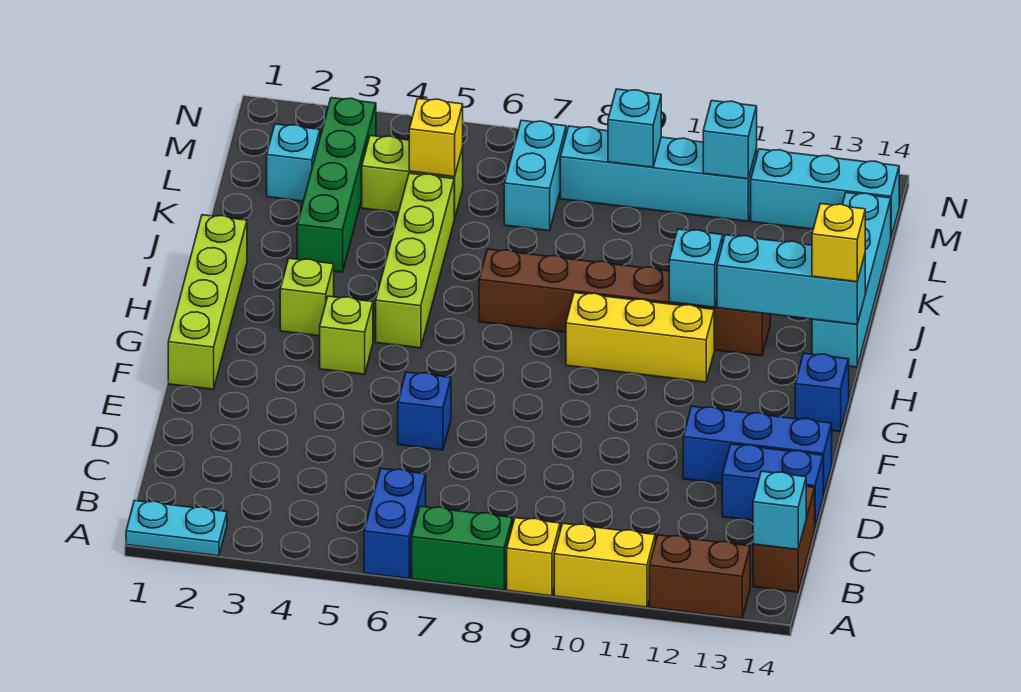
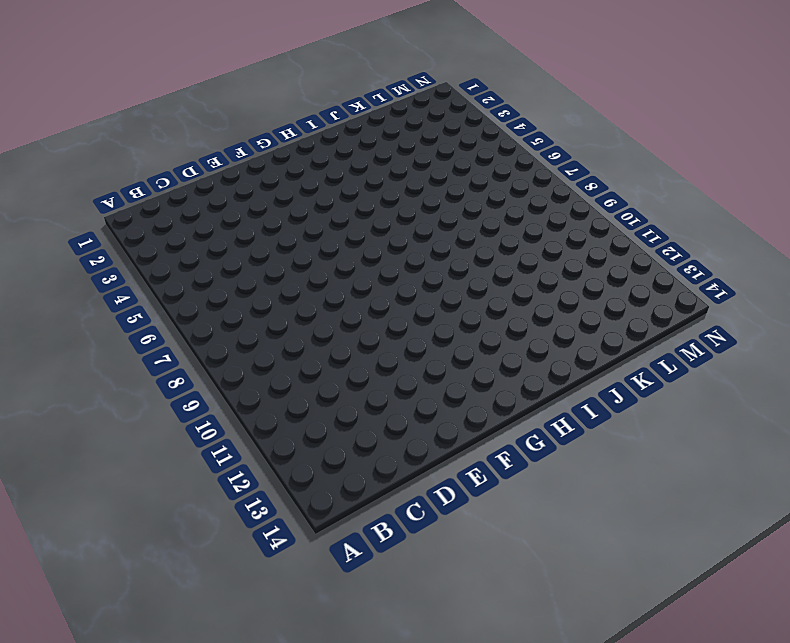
none -> cyan 1x2 plate [126,501,227,556]
none -> blue 1x2 brick [364,468,426,579]
none -> green 1x2 brick [412,506,512,590]
none -> yellow 1x1 brick [507,518,560,596]

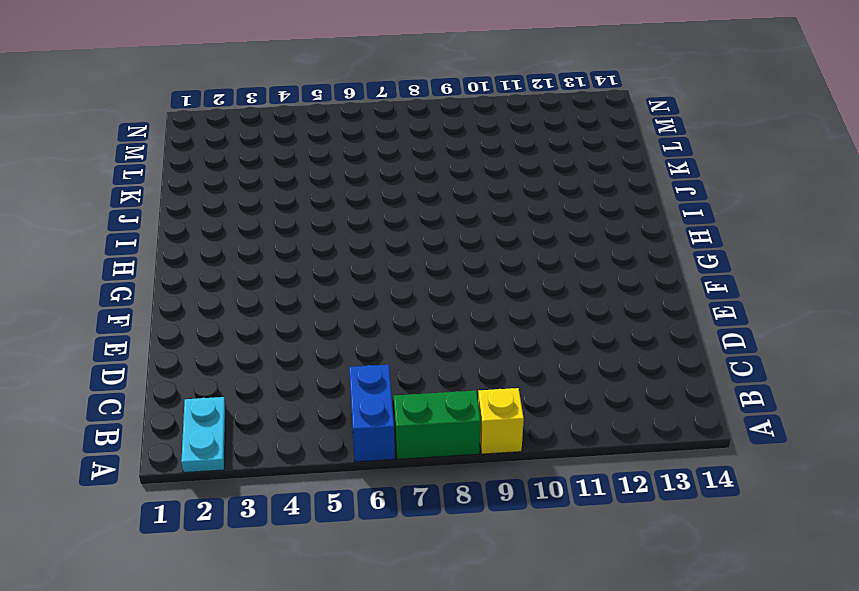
cyan 1x2 plate [181,397,226,472] -> cyan 1x2 plate turned to [126,501,227,556]
none -> yellow 1x2 brick [554,523,655,607]
none -> brown 1x2 brick [649,535,750,619]
none -> brown 1x2 brick [753,486,815,592]
none -> blue 1x2 brick [722,444,823,527]

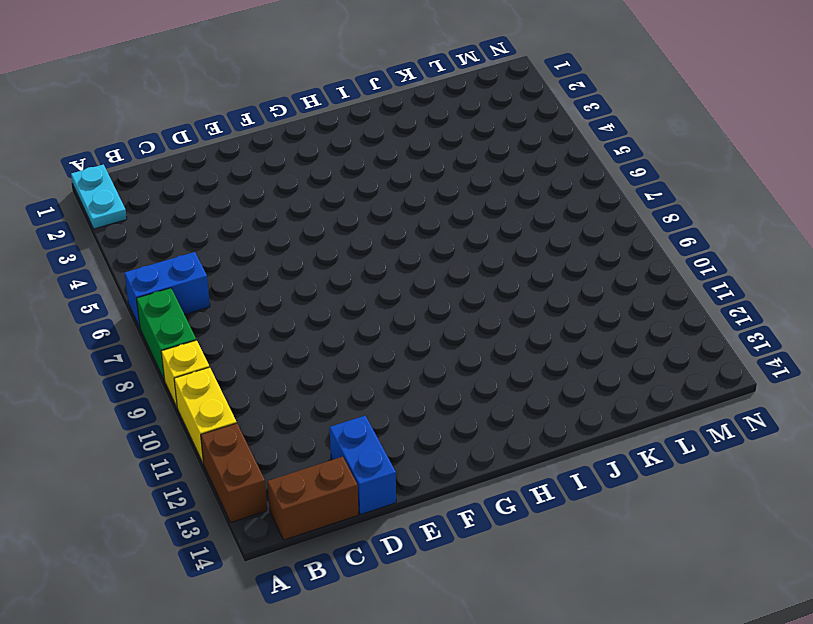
none -> blue 1x1 brick [398,372,451,450]
none -> blue 1x3 brick [683,406,832,496]
none -> lime 1x4 brick [168,215,247,389]
none -> lime 1x1 brick [320,296,373,374]

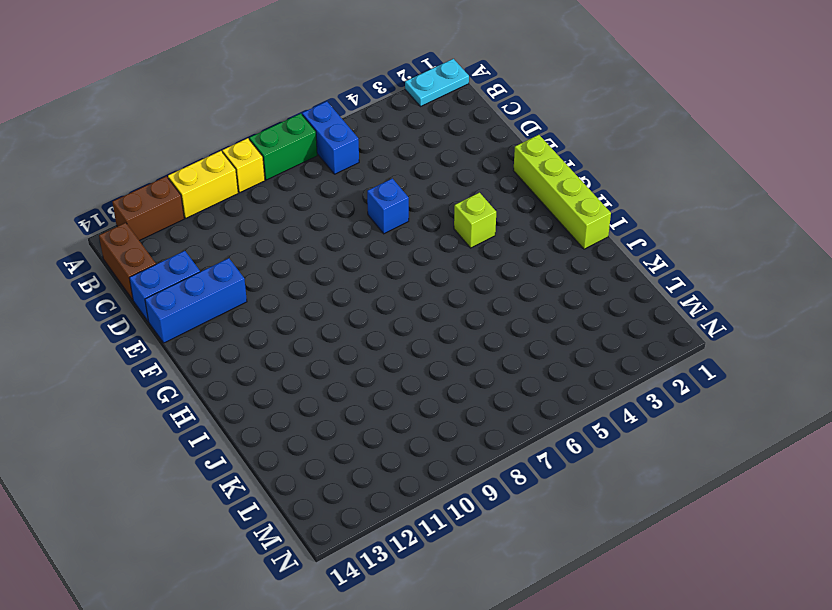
none -> blue 1x1 brick [795,353,849,431]
none -> lime 1x1 brick [280,258,334,336]
none -> lime 1x4 brick [376,173,454,348]
none -> yellow 1x3 brick [566,293,714,382]

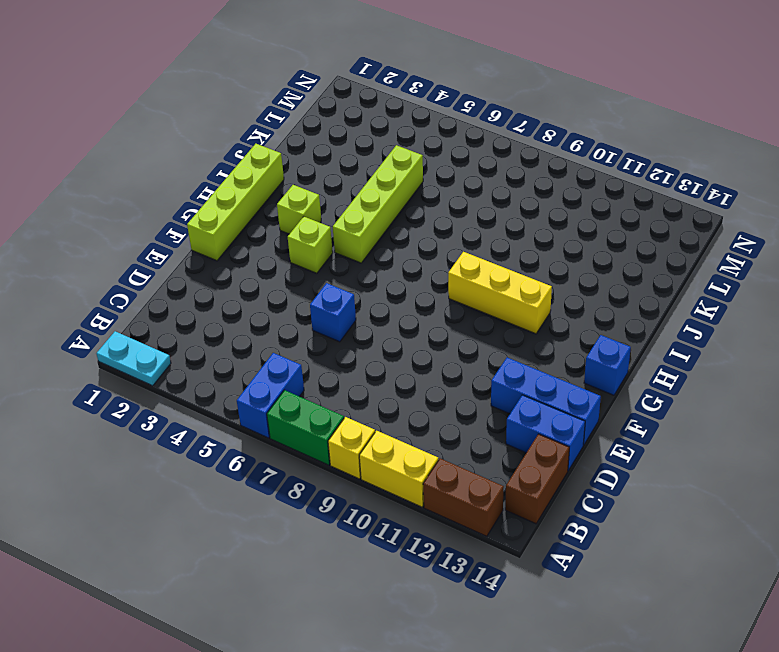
none -> brown 1x6 brick [479,249,770,356]
none -> cyan 1x4 brick [812,193,891,367]
none -> green 1x4 brick [297,98,376,272]
none -> cyan 1x1 brick [267,124,320,201]

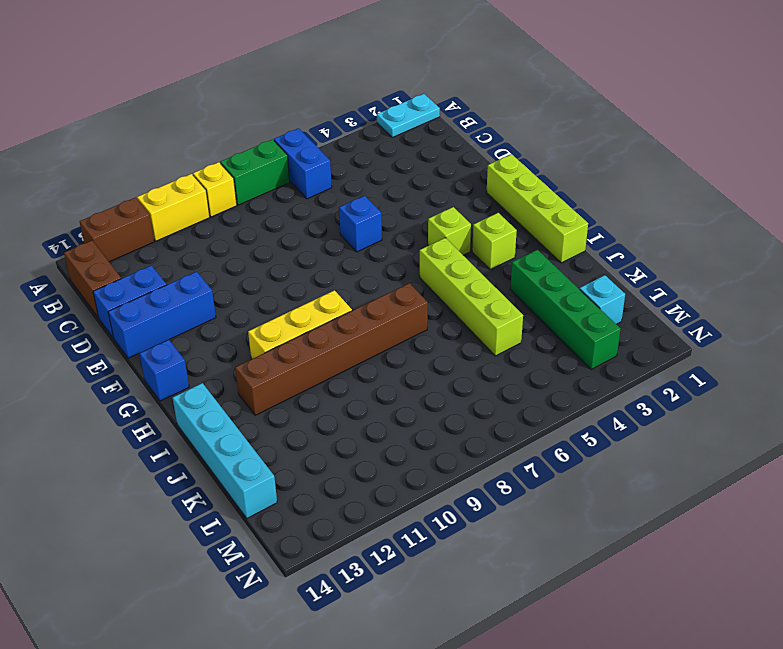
none -> lime 1x2 brick [362,135,463,219]
none -> cyan 1x2 brick [504,120,566,231]
none -> cyan 1x4 brick [560,126,757,221]
none -> cyan 1x3 brick [751,149,899,237]

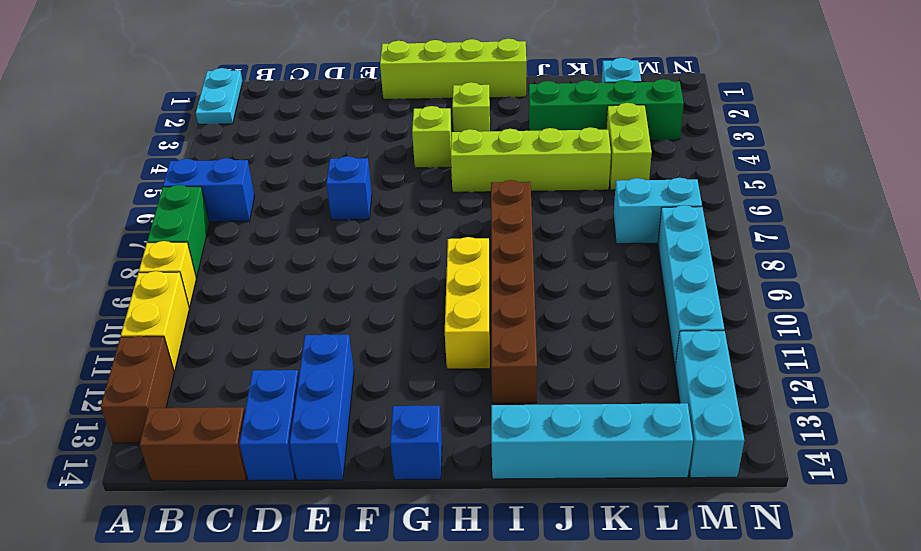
none -> cyan 1x1 brick [753,471,806,550]
none -> cyan 1x1 brick [669,229,723,307]
none -> cyan 1x3 brick [717,235,865,324]
none -> yellow 1x1 brick [409,99,463,177]

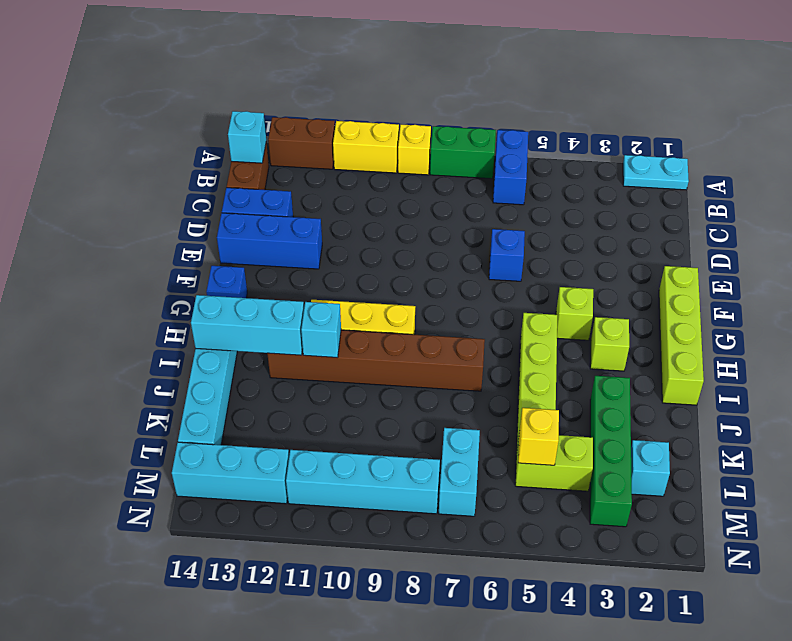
none -> cyan 1x1 brick [608,89,661,167]
none -> cyan 1x1 brick [703,101,757,179]
none -> yellow 1x1 brick [812,204,865,282]

